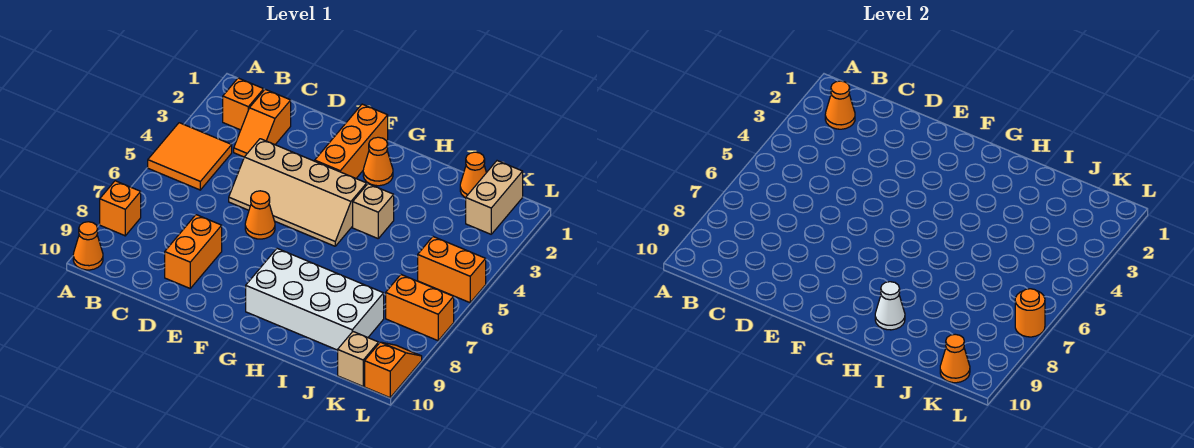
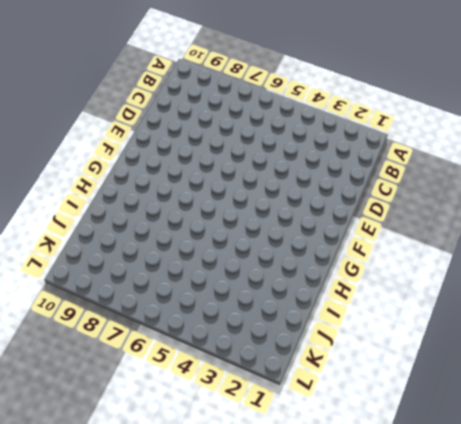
none -> orange 2x2 tile [148,123,232,190]
none -> orange 1x1 brick [100,181,141,236]
none -> orange 1x1 cone [73,222,103,270]

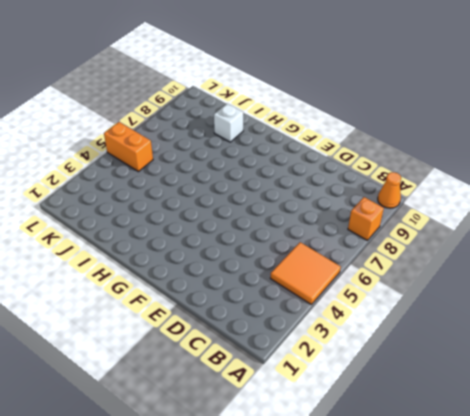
white 1x1 brick [214,104,243,142] -> white 2x4 brick [246,249,384,350]
none -> orange 1x1 brick [223,78,264,130]
none -> orange 1x2 slope [234,89,291,157]
none -> tan 2x4 slope [229,139,367,246]

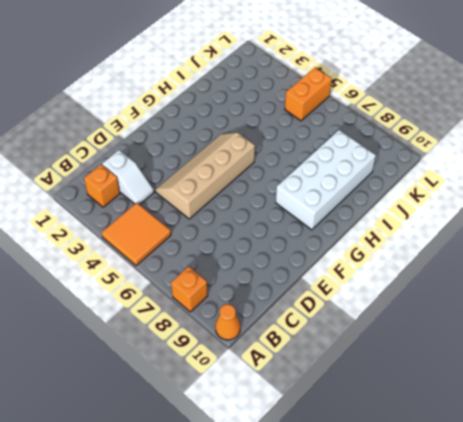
white 1x2 slope [102,150,154,205] -> orange 1x2 slope [234,89,291,157]
tan 2x4 slope [156,133,255,219] -> tan 2x4 slope turned to [229,139,367,246]
none -> orange 1x2 brick [165,215,222,288]
none -> orange 1x1 cone [245,191,275,239]
none -> orange 1x3 brick [315,104,388,178]

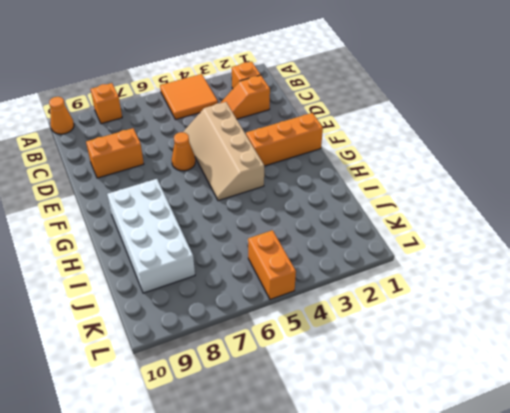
none -> orange 1x1 cone [363,137,393,186]
none -> tan 1x1 brick [353,184,394,238]
none -> orange 1x1 cone [460,152,486,198]

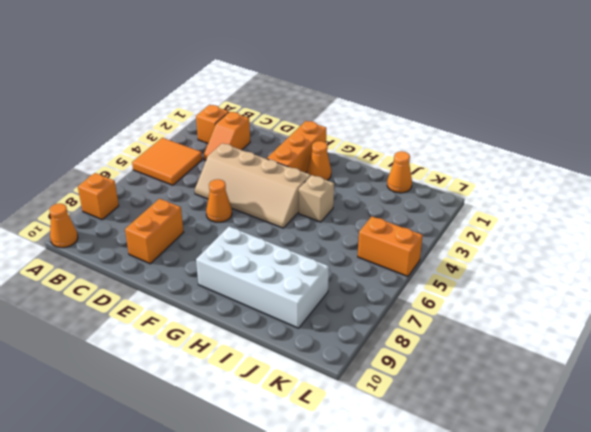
none -> tan 1x2 brick [466,161,523,234]
none -> orange 1x2 brick [386,275,454,341]
none -> tan 1x1 brick [338,332,379,386]

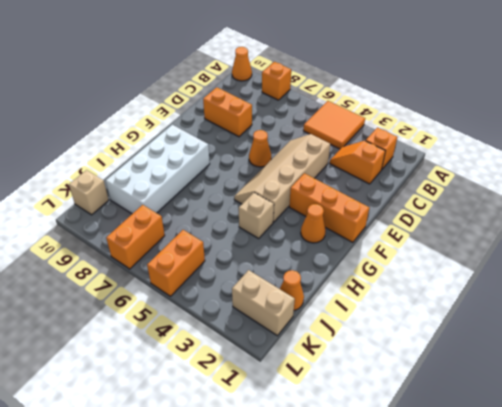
none -> orange 1x2 slope [365,342,422,398]
none -> orange 1x1 cone [825,81,855,129]
none -> white 1x1 cone [875,282,905,330]

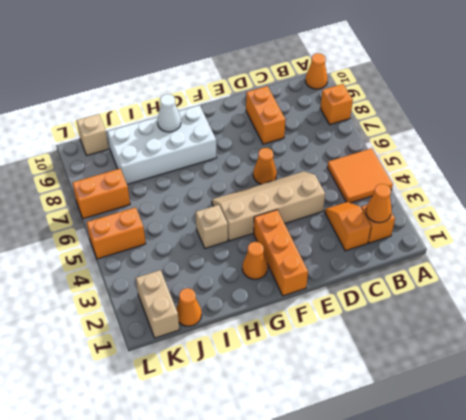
none -> orange 1x2 slope [365,342,422,398]
none -> orange 1x1 cone [940,334,970,383]
none -> orange 1x1 round brick [1015,289,1045,337]

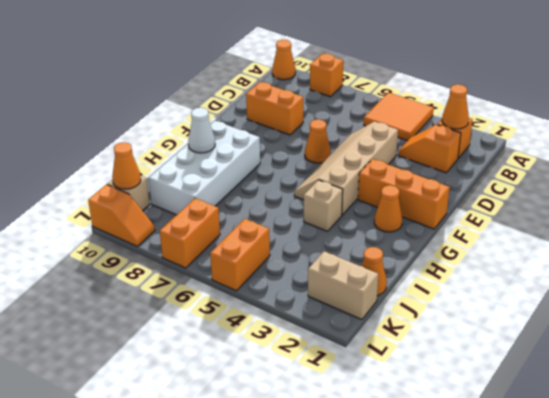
none -> orange 1x1 round brick [1015,289,1045,337]

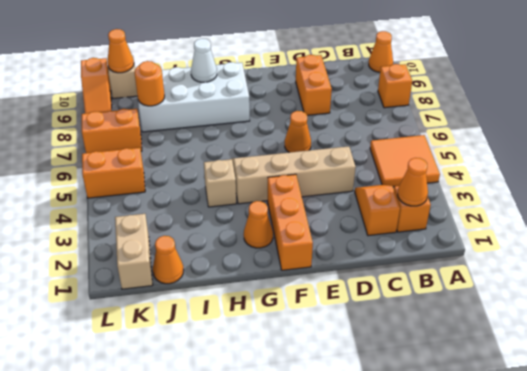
orange 1x1 round brick [134,61,165,106] -> orange 1x1 round brick moved to [1015,289,1045,337]

